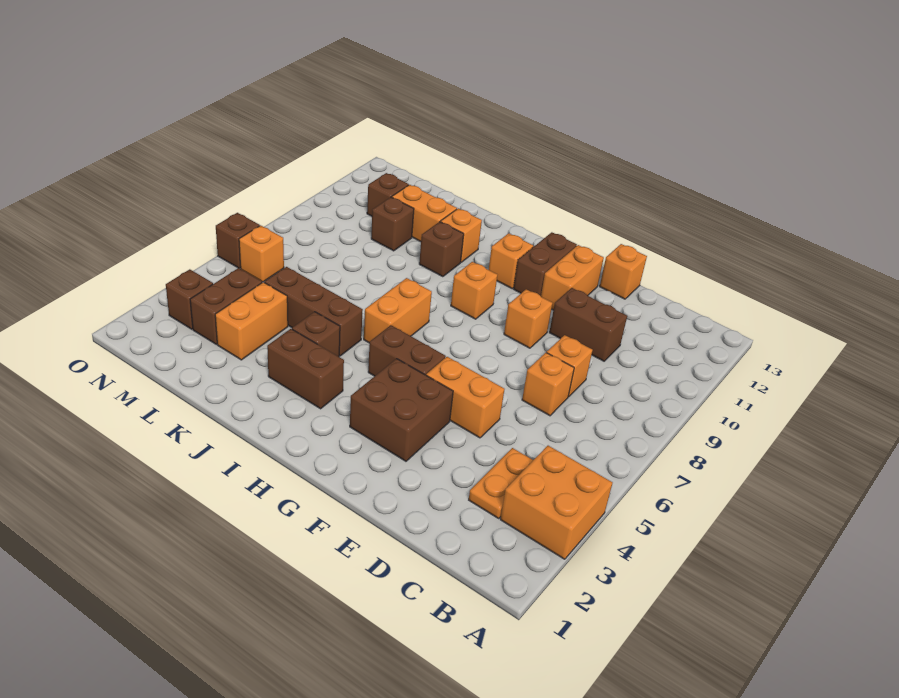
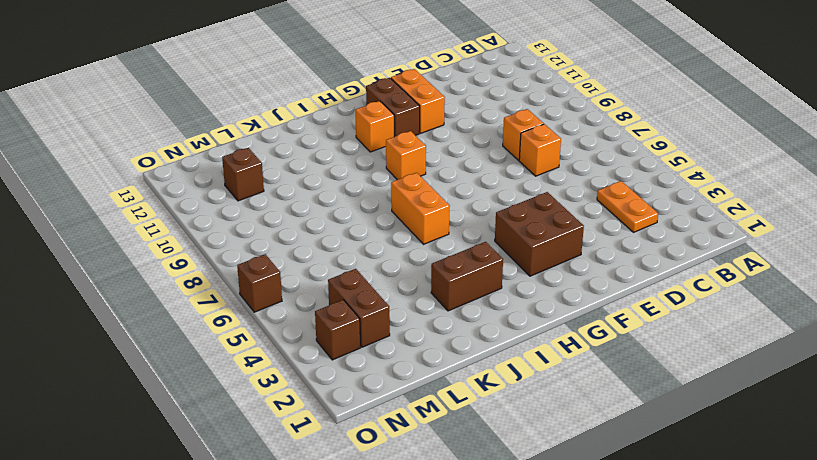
none -> orange 2x2 brick [500,446,613,559]
none -> brown 1x2 brick [549,288,627,361]
none -> orange 1x2 brick [426,357,505,438]

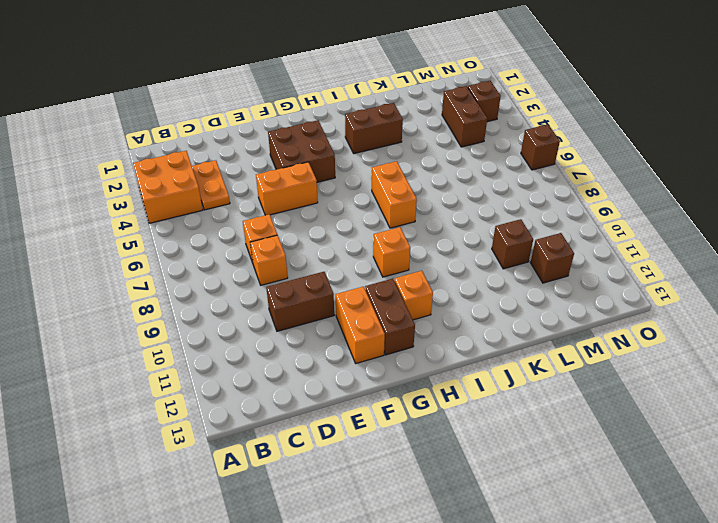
none -> orange 1x1 brick [600,244,647,299]
none -> orange 1x1 brick [504,289,553,348]
none -> brown 1x2 brick [368,325,446,376]

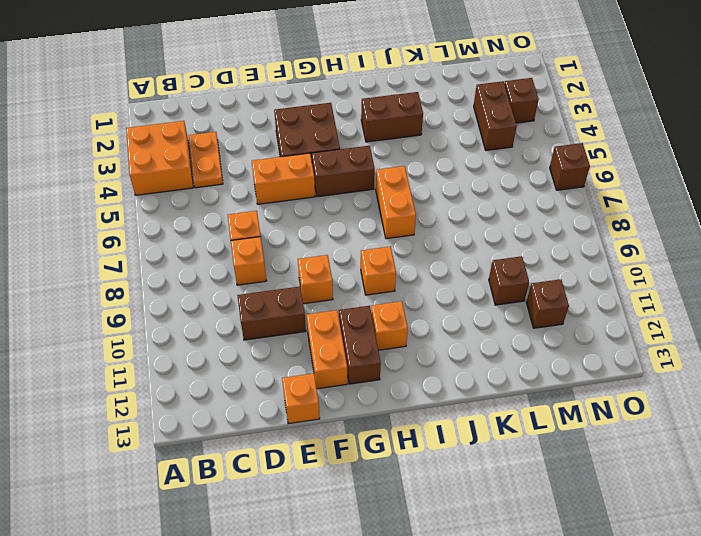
none -> brown 1x1 brick [292,312,340,357]
none -> brown 1x3 brick [264,267,363,356]
none -> brown 1x1 brick [419,222,464,277]

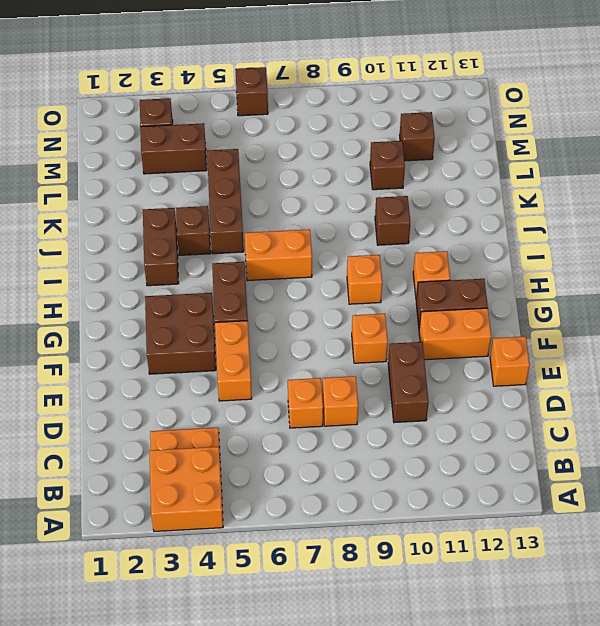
none -> orange 1x1 brick [441,208,482,262]
none -> orange 1x2 brick [392,185,457,242]
none -> orange 1x2 brick [215,282,288,360]

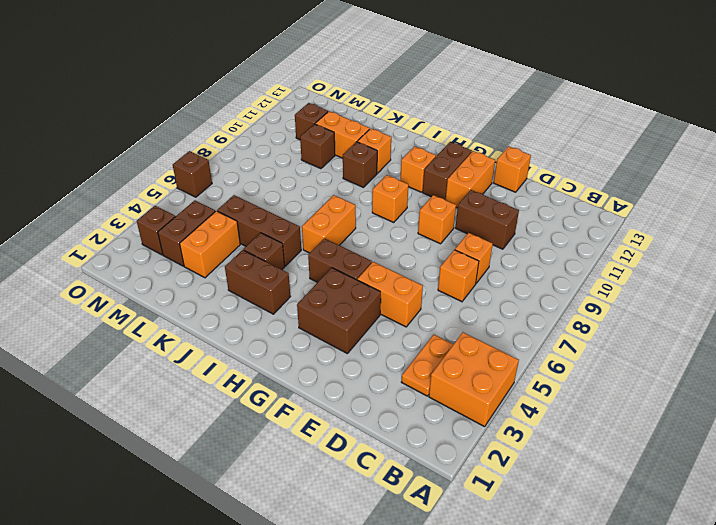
none -> orange 1x1 brick [239,225,284,282]

